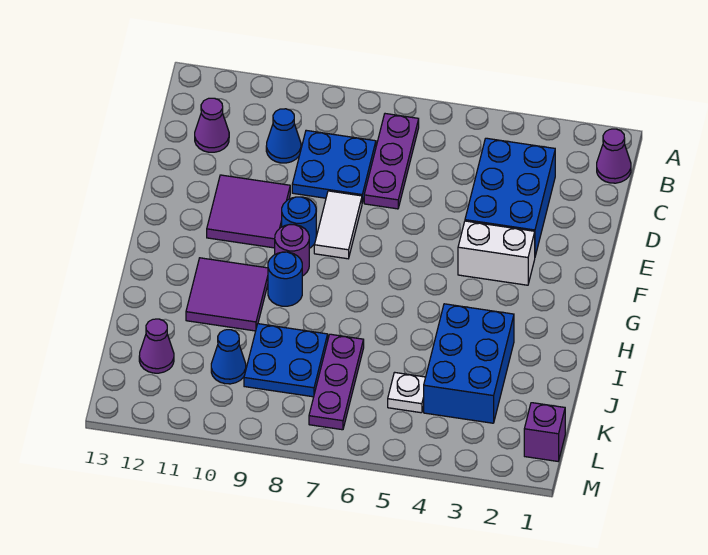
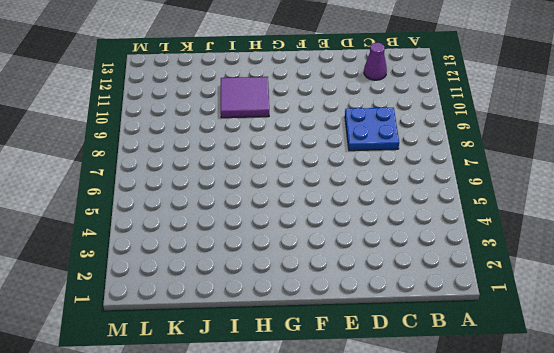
none -> purple 1x1 cone [597,129,631,183]
none -> purple 1x3 plate [364,114,419,209]
none -> blue 2x3 brick [465,138,555,256]

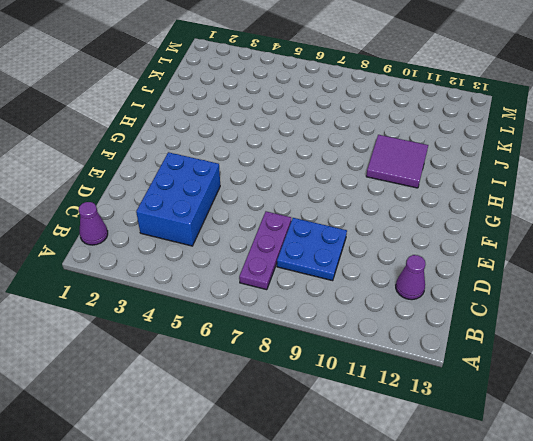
none -> blue 1x1 cone [266,109,301,163]
none -> white 1x2 tile [314,191,362,259]
none -> purple 2x2 tile [207,175,290,248]

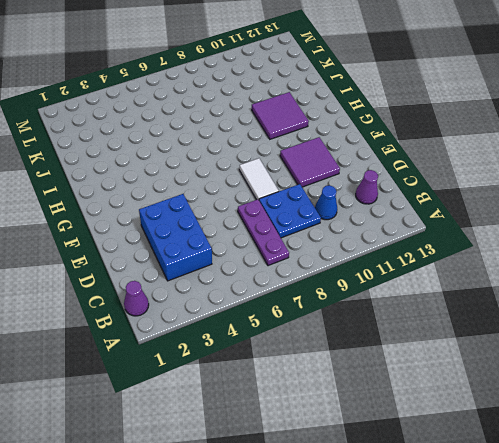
none -> white 1x2 brick [458,221,535,285]
none -> blue 1x1 round brick [282,197,316,248]
none -> purple 1x1 round brick [275,224,309,276]

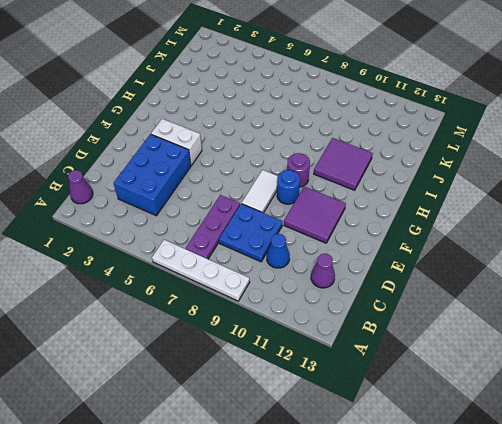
white 1x4 plate [152,240,250,301] -> none
none -> blue 1x1 round brick [268,252,302,306]
none -> blue 2x3 brick [424,304,514,423]
none -> purple 1x3 plate [309,334,364,430]

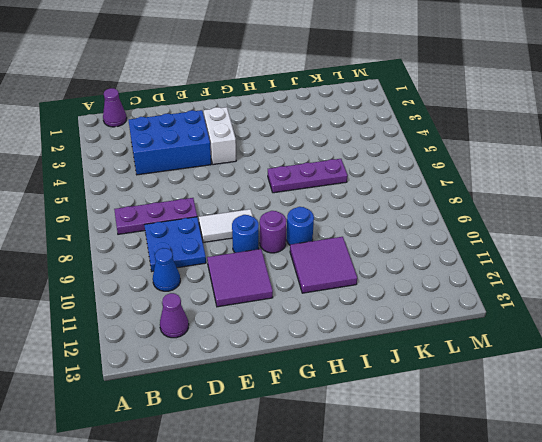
purple 1x3 plate [268,159,348,193] -> purple 1x3 plate moved to [309,334,364,430]
none -> blue 2x3 brick [424,304,514,423]
none -> blue 2x2 plate [244,324,328,397]
none -> white 1x1 plate [388,372,426,413]

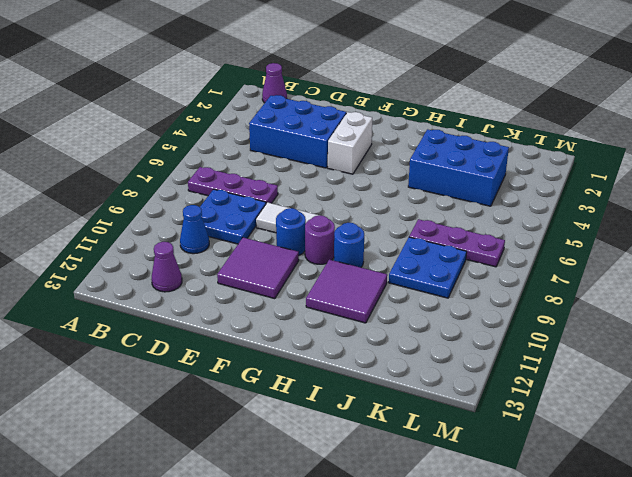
none -> white 1x1 plate [388,372,426,413]
none -> blue 1x1 cone [211,330,246,384]
none -> purple 1x1 cone [139,319,174,373]

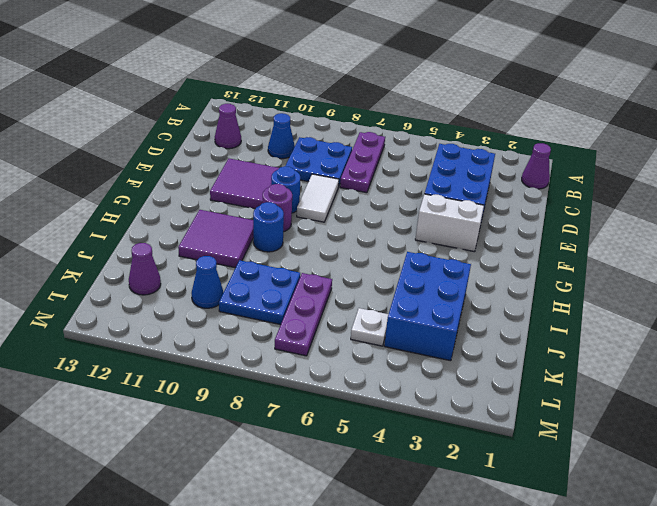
none -> purple 1x1 brick [524,403,565,461]

